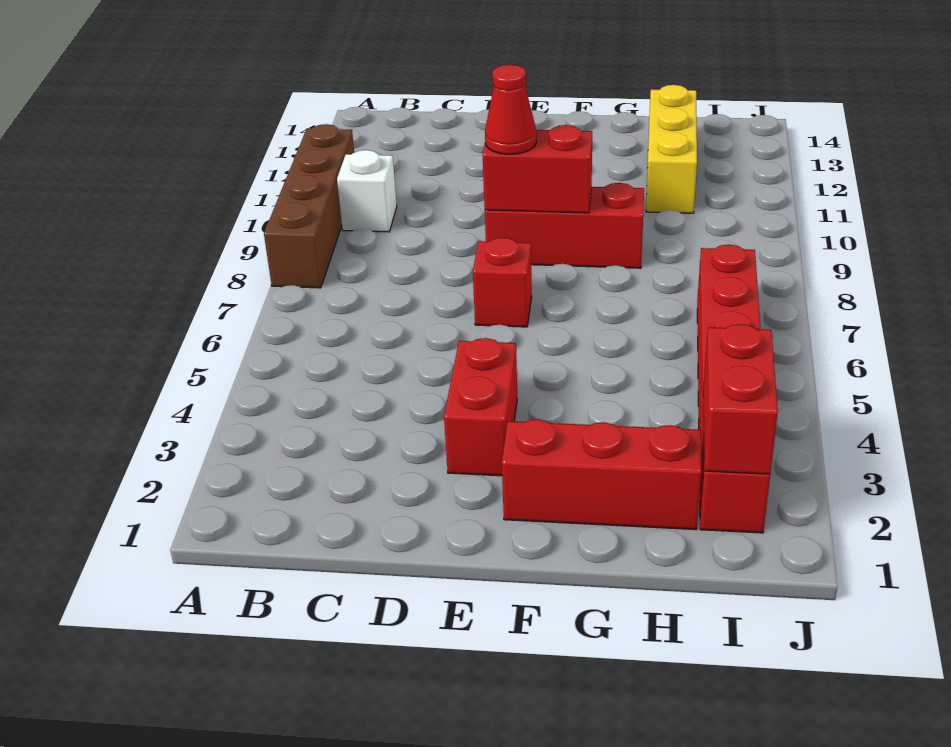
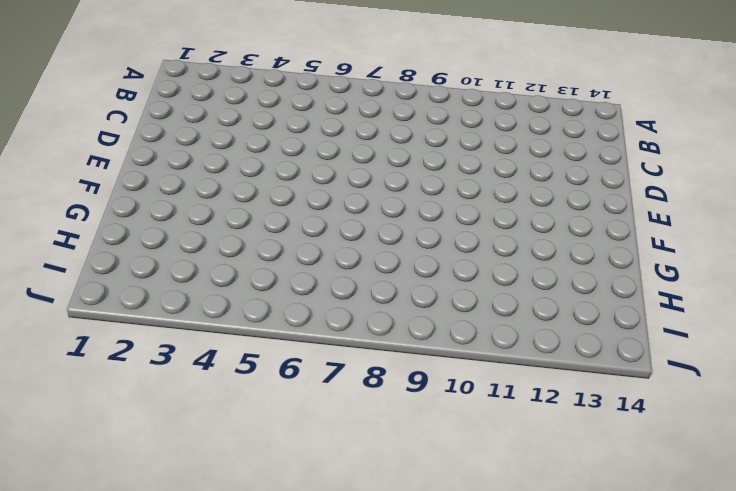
none -> brown 1x4 brick [264,124,354,288]
none -> white 1x1 brick [337,150,397,232]

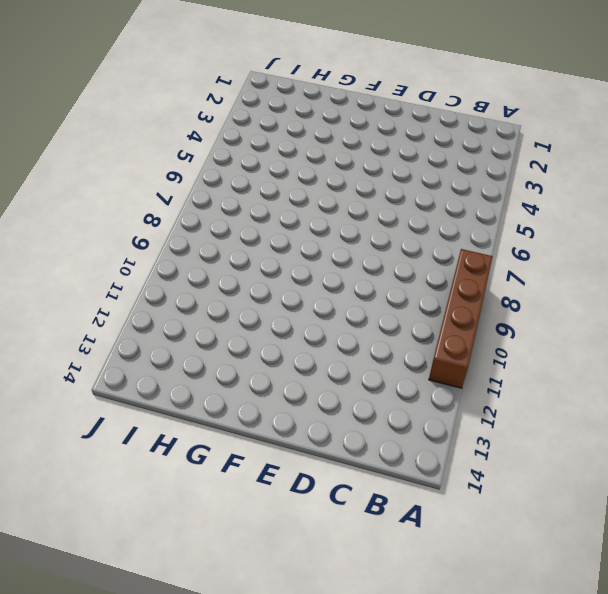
none -> white 1x1 brick [337,150,397,232]
none -> red 1x2 brick [444,338,517,476]

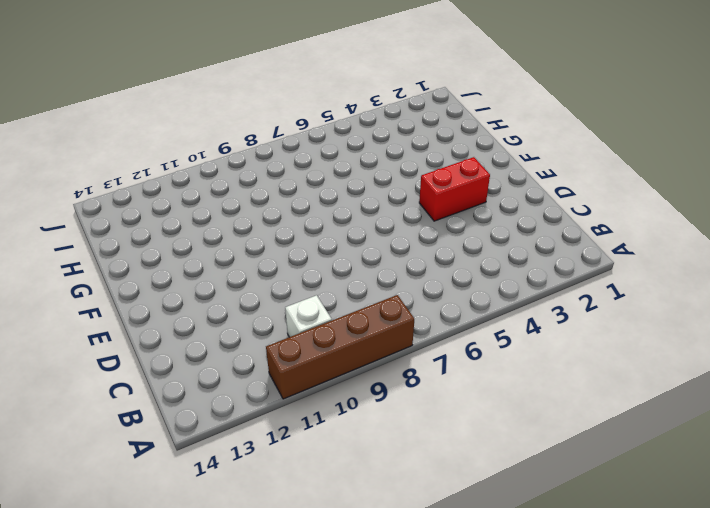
none -> red 1x1 brick [473,238,532,327]
none -> red 1x3 brick [485,183,644,268]

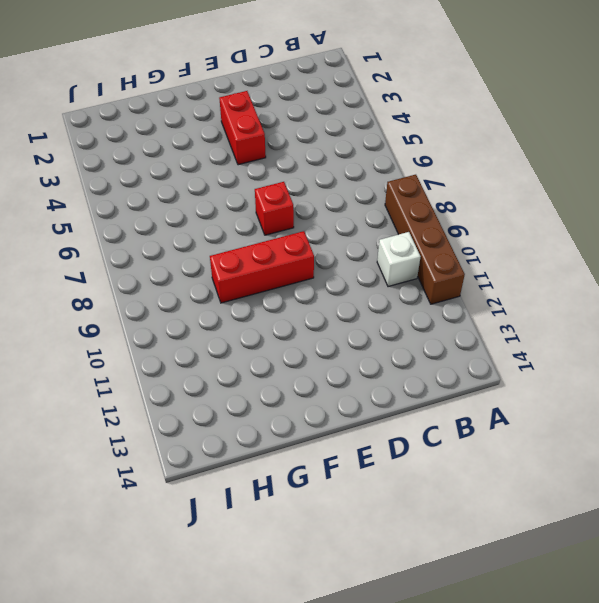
none -> red 1x3 brick [502,419,701,530]
none -> yellow 1x3 brick [646,85,697,213]

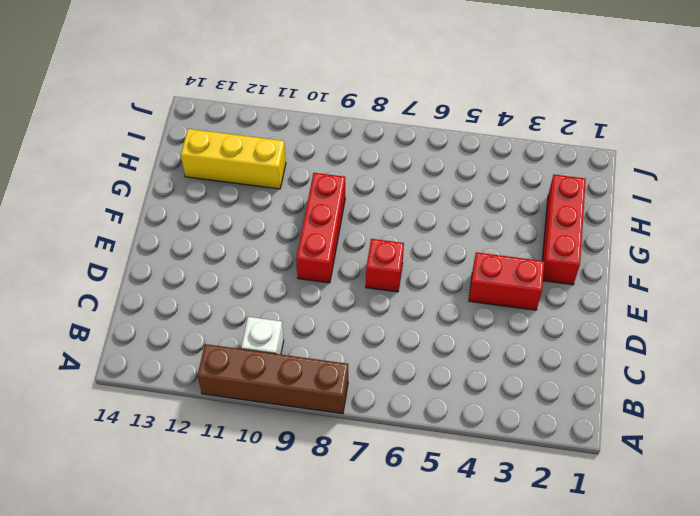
none -> red 1x6 brick [697,244,770,533]
none -> red 1x2 brick [482,125,592,213]

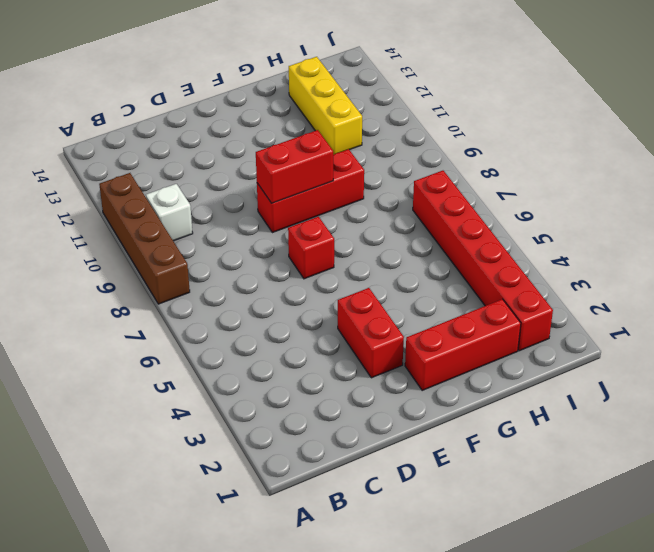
none -> red 1x2 brick [703,324,778,474]
none -> red 1x1 cone [485,65,537,154]

